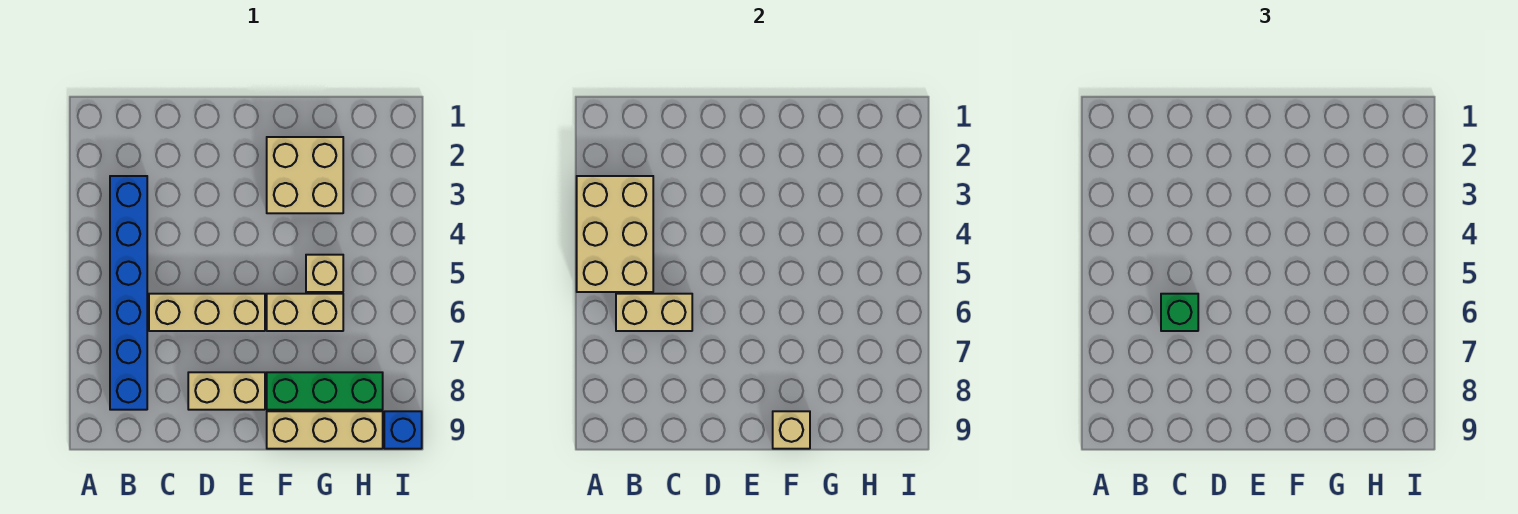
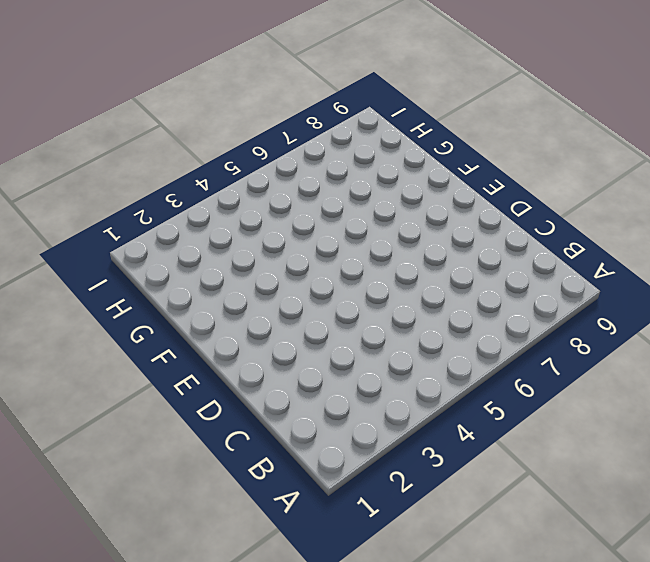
none -> blue 1x6 brick [110,176,147,410]
none -> tan 1x3 brick [149,294,265,331]
none -> tan 1x2 brick [188,372,265,410]

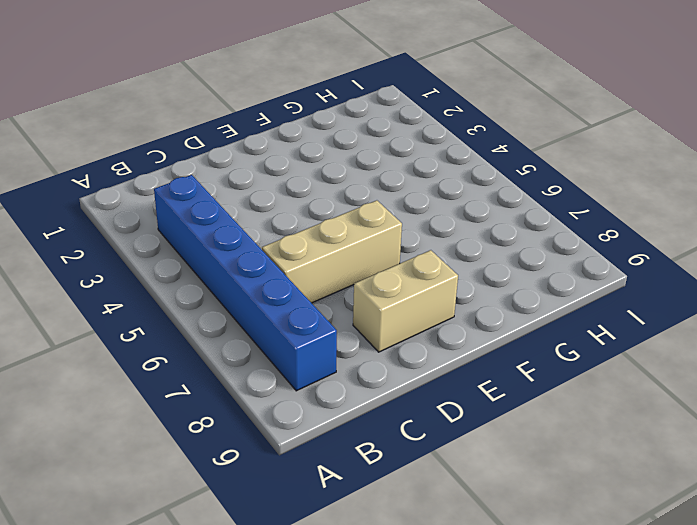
none -> tan 2x2 brick [267,137,343,213]
none -> tan 1x2 brick [267,294,343,331]
none -> green 1x3 brick [267,372,383,410]

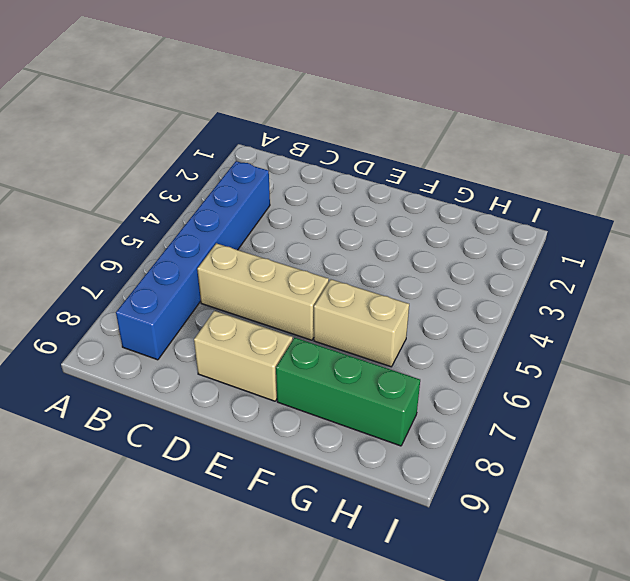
none -> tan 2x2 brick [267,137,343,213]
none -> tan 1x3 brick [267,411,383,449]
none -> tan 1x1 brick [306,255,343,292]

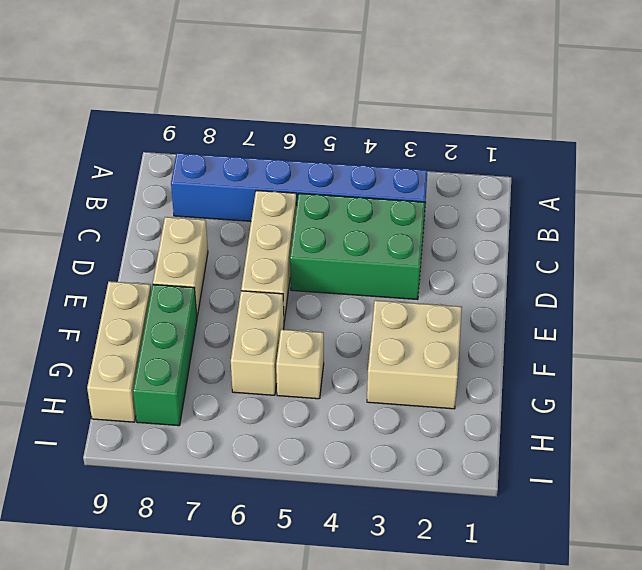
green 2x3 brick [290,193,425,300] -> none
none -> blue 1x1 brick [384,411,422,449]
none -> tan 2x3 brick [577,176,653,292]
none -> tan 1x2 brick [616,294,692,331]

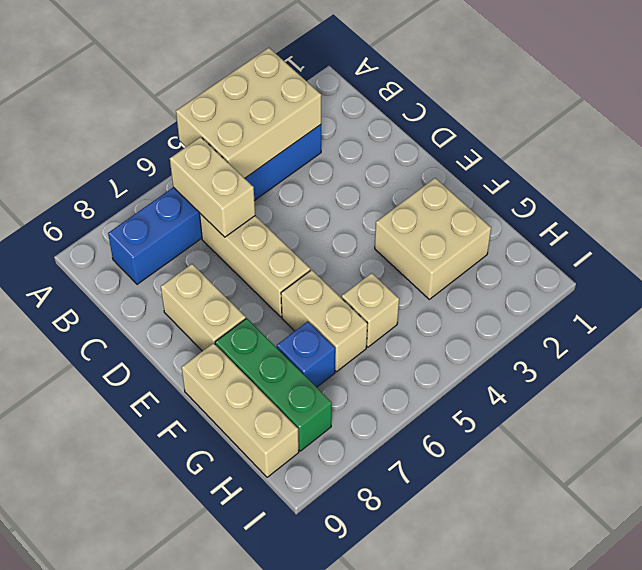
blue 1x1 brick [277,322,335,387] -> blue 1x1 brick moved to [384,411,422,449]
none -> tan 1x1 brick [773,411,810,449]
none -> green 1x1 brick [1161,294,1198,331]

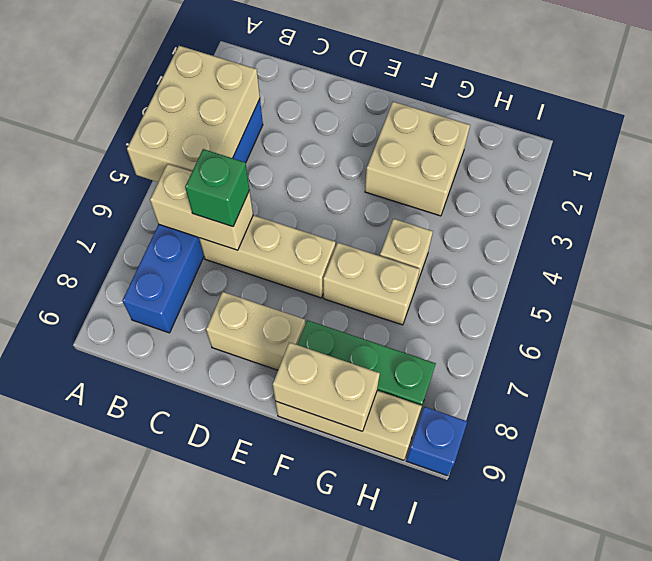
tan 1x2 brick [273,342,380,431] -> tan 1x1 brick [773,411,810,449]

